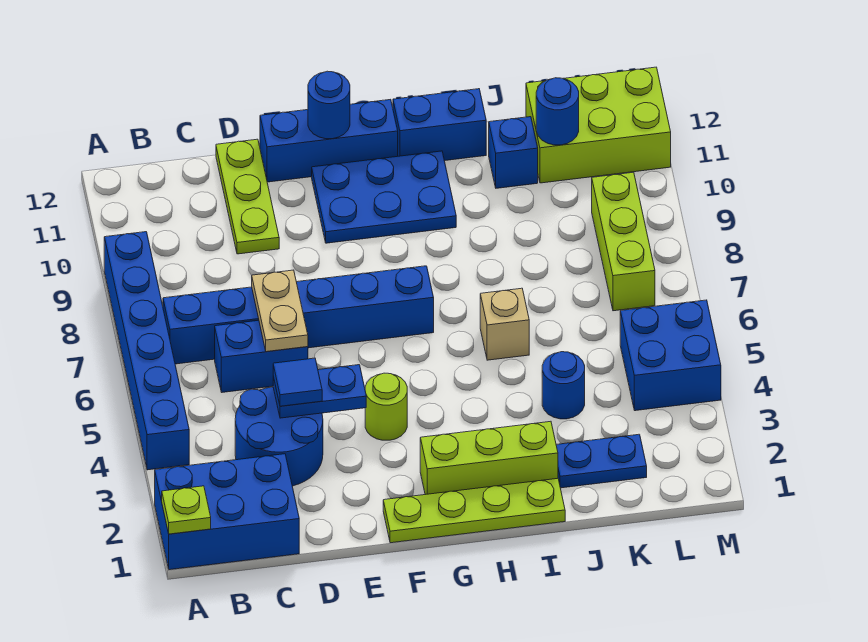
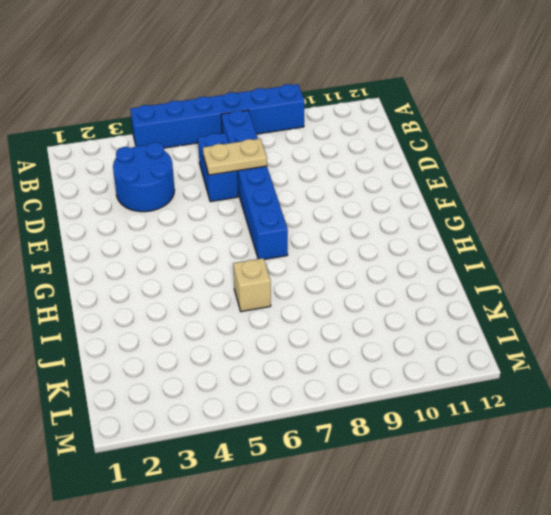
none -> blue 2x3 brick [155,454,299,570]
none -> lime 1x3 plate [216,139,279,254]
none -> blue 1x3 brick [260,99,398,182]

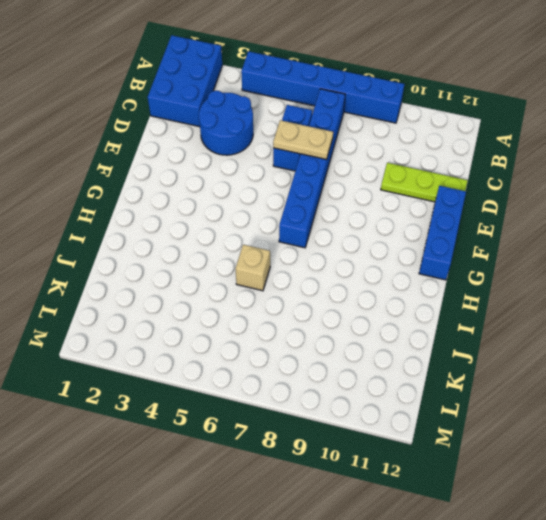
none -> lime 1x4 plate [383,478,565,543]
none -> lime 1x1 round brick [365,373,407,440]
none -> blue 2x3 plate [312,151,456,243]

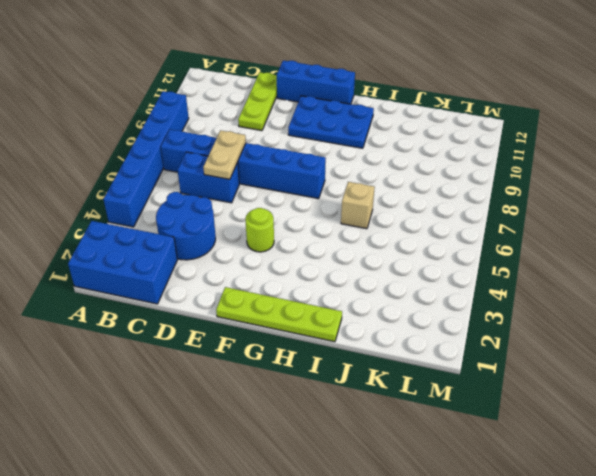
none -> lime 1x3 brick [420,421,558,495]
none -> blue 1x2 brick [393,89,486,161]
none -> blue 1x2 plate [556,434,647,488]

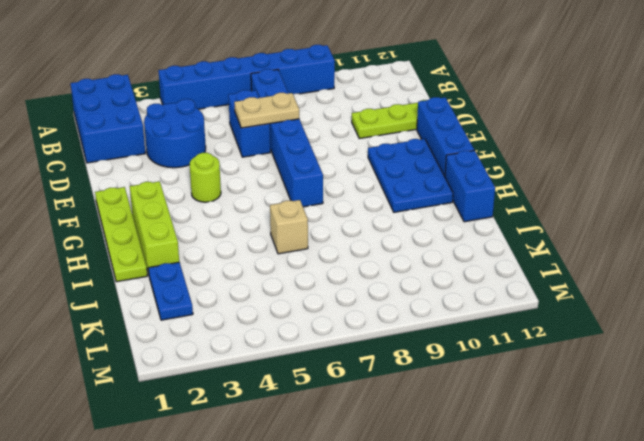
none -> blue 1x1 round brick [542,352,585,419]
none -> blue 1x1 brick [489,117,538,188]
none -> lime 2x3 brick [526,67,671,183]

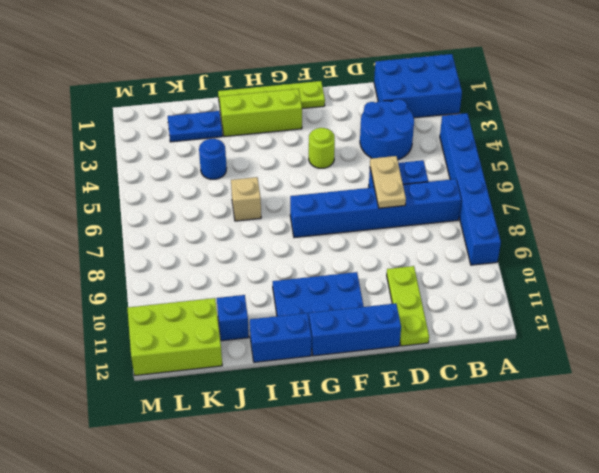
none -> blue 2x2 brick [620,300,721,411]
none -> lime 1x3 brick [592,172,655,311]
none -> lime 1x1 plate [162,486,211,534]

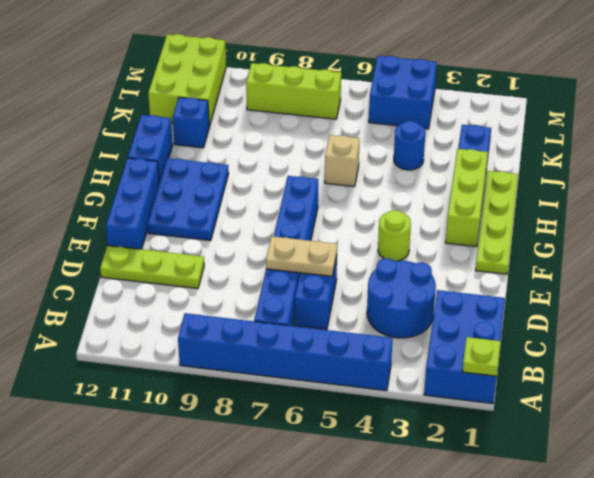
none -> blue 1x2 plate [273,365,366,418]
none -> blue 1x1 round brick [308,71,350,139]
none -> blue 1x1 round brick [536,78,579,145]

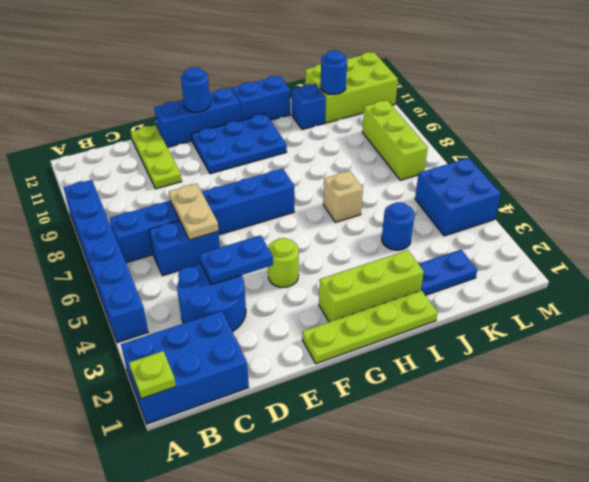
none -> blue 1x1 tile [273,358,322,406]

